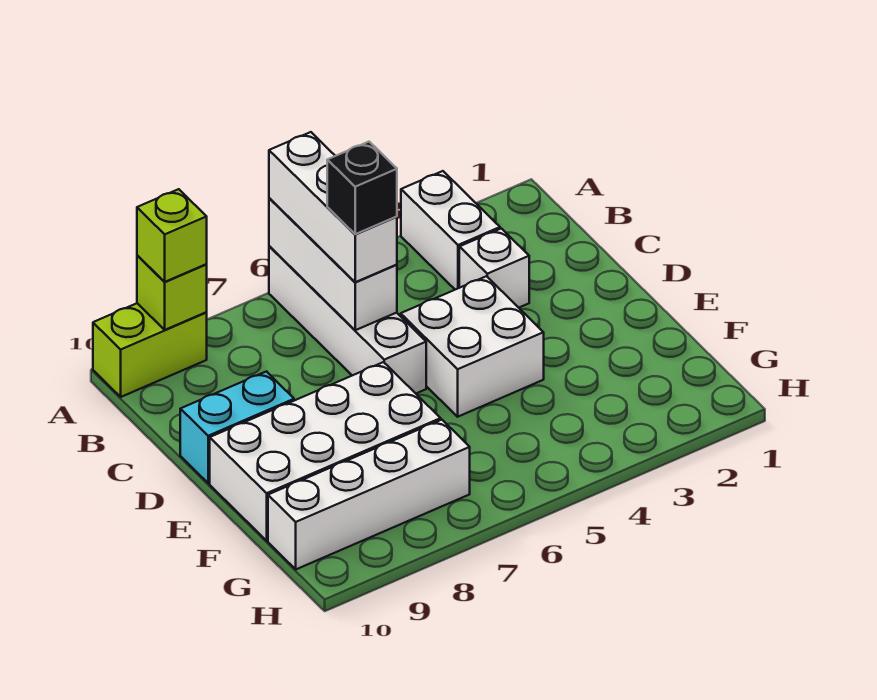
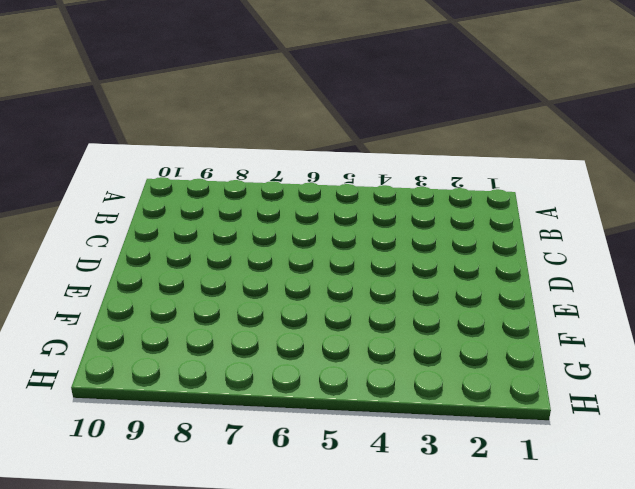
none -> white 1x2 brick [401,171,500,290]
none -> white 1x4 brick [269,246,426,393]
none -> lime 1x2 brick [93,303,207,397]

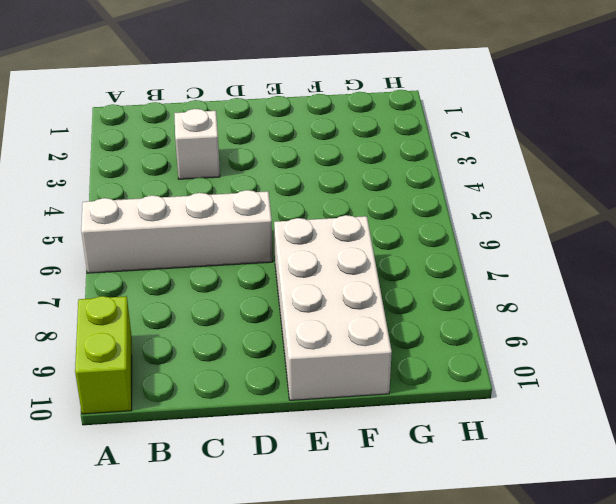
none -> white 1x2 brick [401,171,500,290]
none -> white 2x2 brick [401,276,544,417]
none -> cyan 1x2 brick [180,371,294,483]

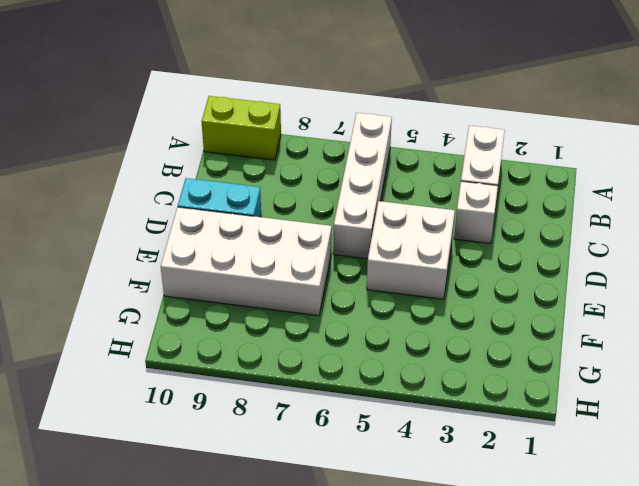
none -> white 1x4 brick [268,420,470,569]
none -> white 1x3 brick [269,198,397,330]
none -> lime 1x1 brick [137,255,207,330]

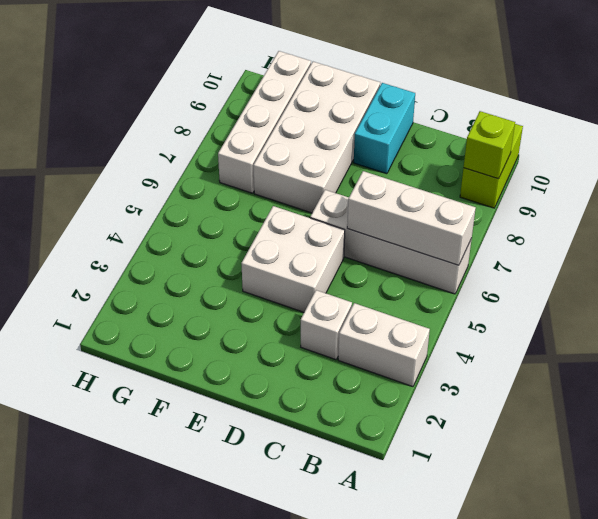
none -> white 1x3 brick [269,132,397,282]
none -> lime 1x1 brick [137,189,207,282]
none -> black 1x1 brick [327,142,397,234]

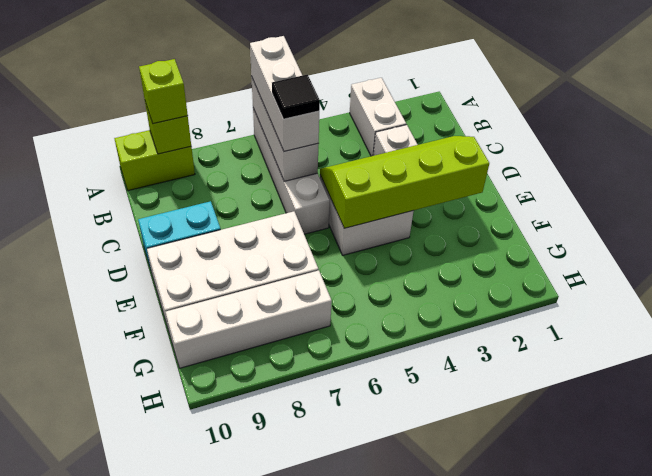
black 1x1 tile [272,75,320,119] -> black 1x1 brick [327,142,397,234]
lime 2x4 slope [320,136,489,228] -> none

